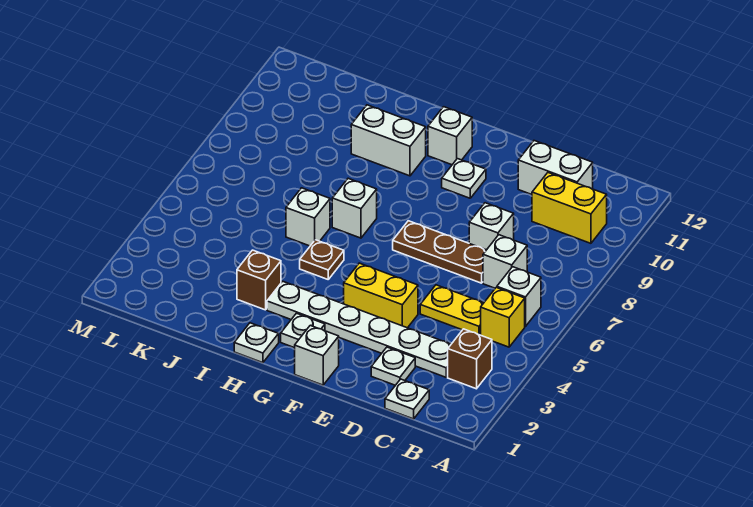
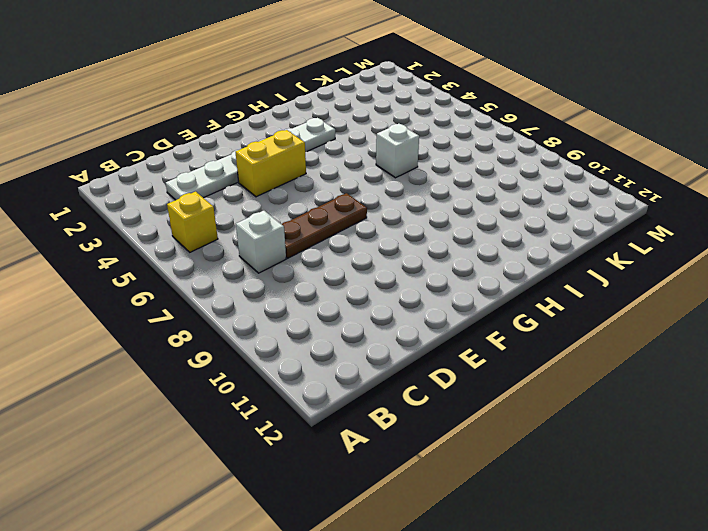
none -> brown 1x1 brick [448,329,492,389]
none -> white 1x1 brick [497,267,541,326]
none -> yellow 1x2 brick [532,173,607,243]

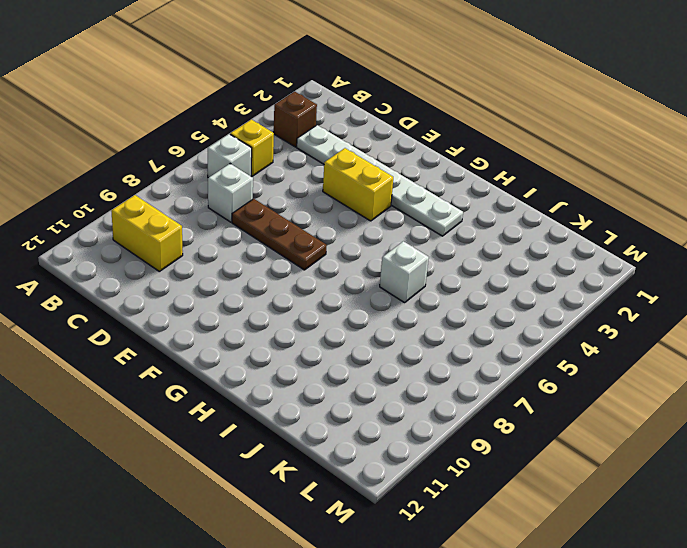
none -> white 1x1 plate [385,379,429,419]
none -> yellow 1x2 plate [420,285,483,335]
none -> white 1x2 brick [518,141,593,195]

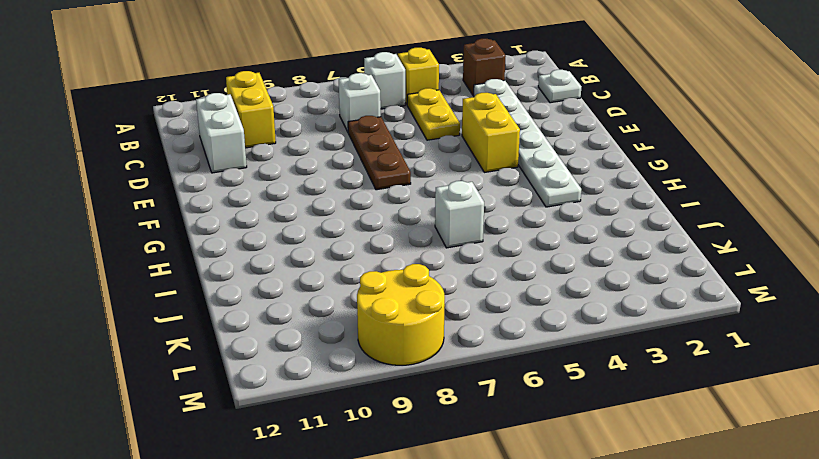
yellow 2x2 round brick [357,264,445,365] -> none
none -> white 1x1 plate [371,347,415,385]
none -> white 1x1 brick [469,203,514,250]
none -> white 1x1 brick [295,325,339,385]

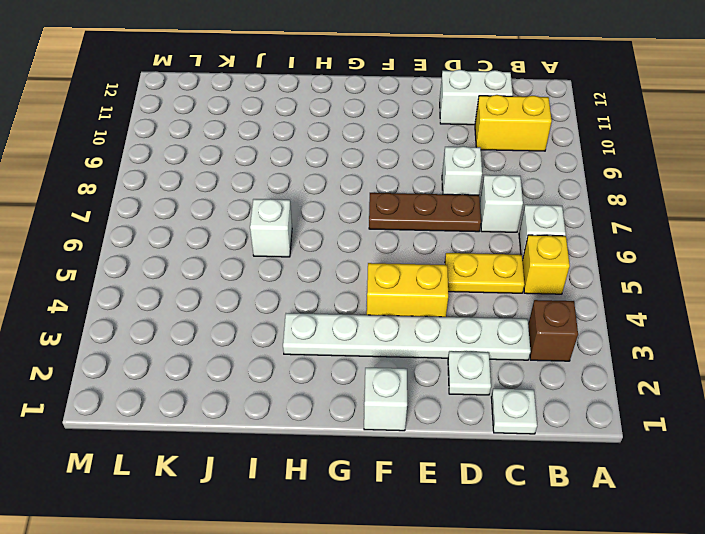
none -> white 1x1 plate [442,159,486,198]
none -> white 1x1 plate [281,313,325,348]
none -> white 1x1 brick [428,107,472,165]

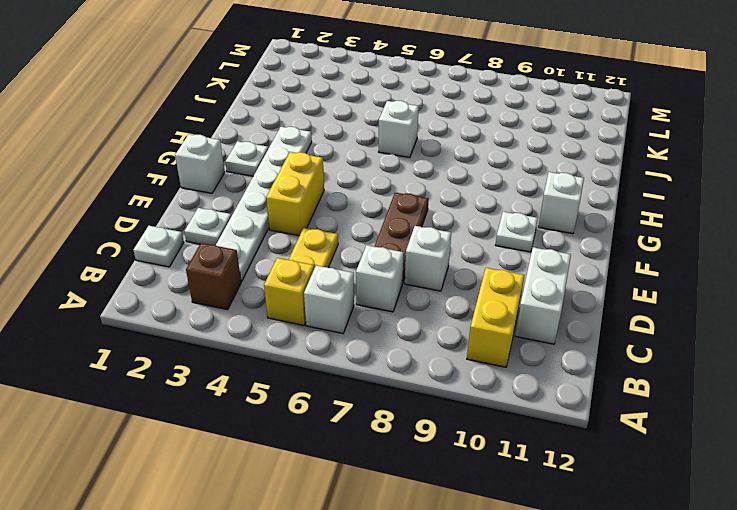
none -> white 1x1 plate [234,323,279,363]
none -> brown 1x1 plate [300,240,344,279]
none -> white 1x1 brick [332,178,377,238]

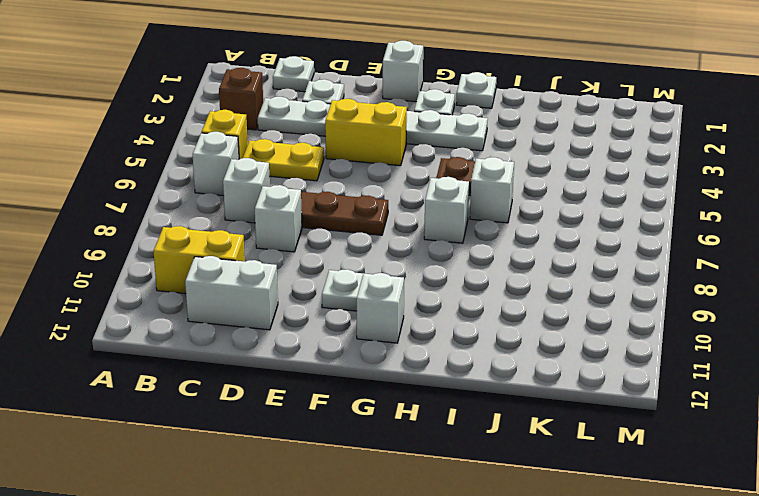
none -> white 1x2 brick [351,105,426,176]
none -> brown 1x1 brick [237,250,281,310]

